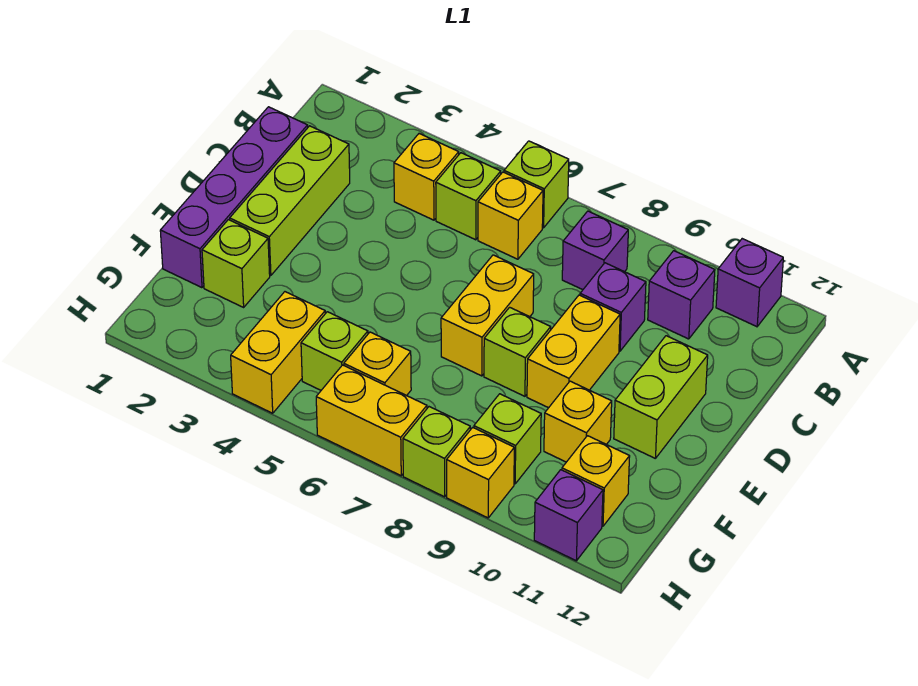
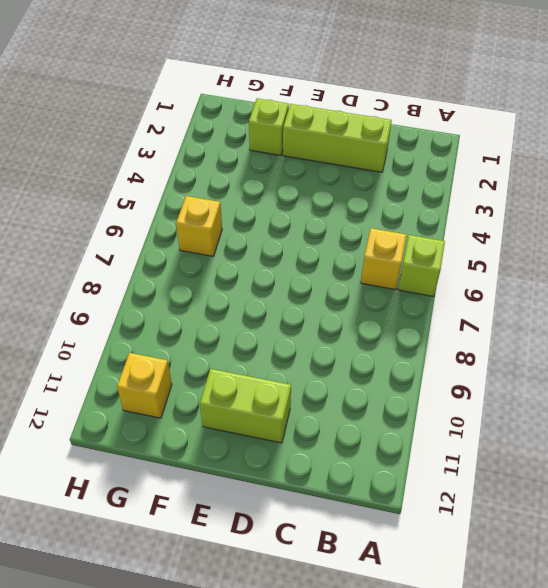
none -> purple 1x1 brick [716,239,783,327]
none -> yellow 1x1 brick [394,134,459,220]
none -> lime 1x1 brick [436,153,501,240]

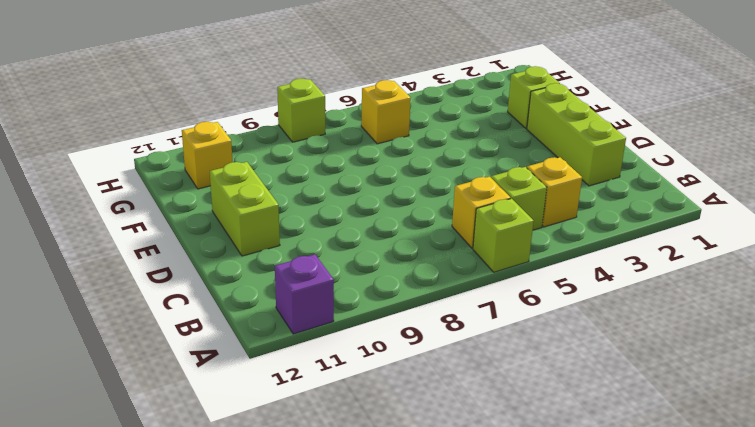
none -> purple 1x1 brick [562,211,628,290]
none -> purple 1x1 brick [648,251,715,339]
none -> purple 1x4 brick [160,107,308,288]

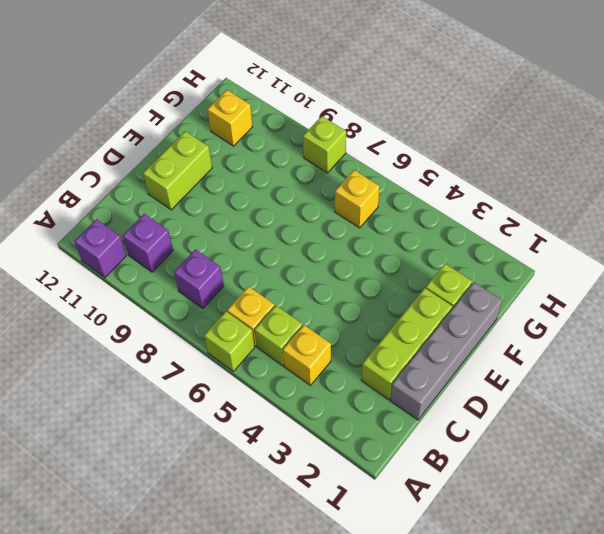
grey 1x4 brick [390,282,502,420] -> purple 1x4 brick [160,107,308,288]
none -> purple 1x1 brick [580,263,646,351]
none -> yellow 1x2 brick [441,255,534,376]
none -> yellow 1x2 brick [527,295,620,408]

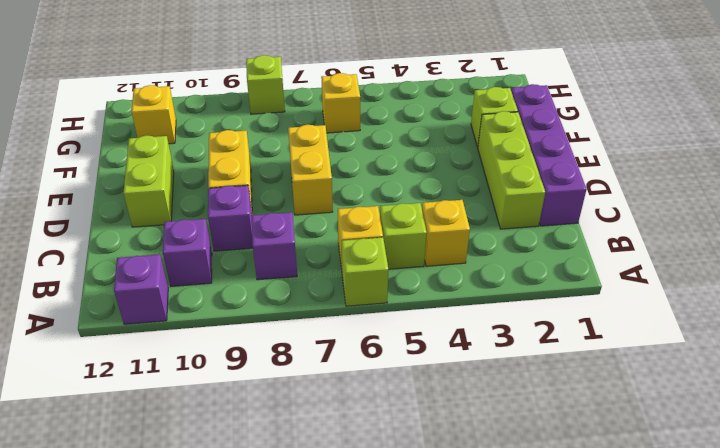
none -> lime 1x1 brick [484,307,551,396]
none -> yellow 1x1 brick [544,381,612,462]
none -> yellow 1x2 brick [231,292,325,413]

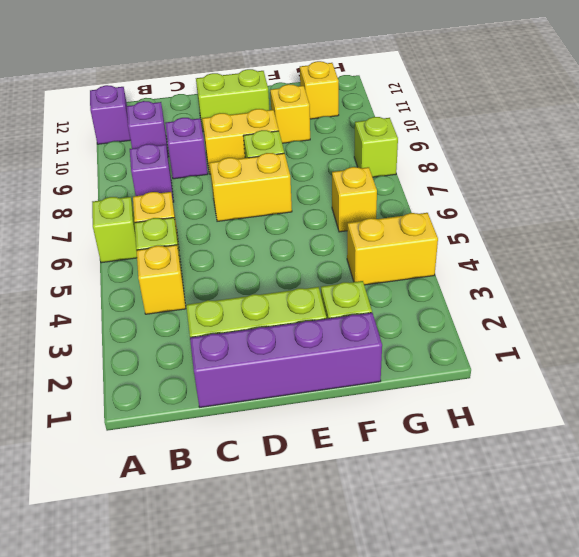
none -> lime 1x1 brick [301,312,368,390]
none -> lime 1x1 brick [474,394,541,484]
none -> yellow 1x2 brick [316,365,427,476]

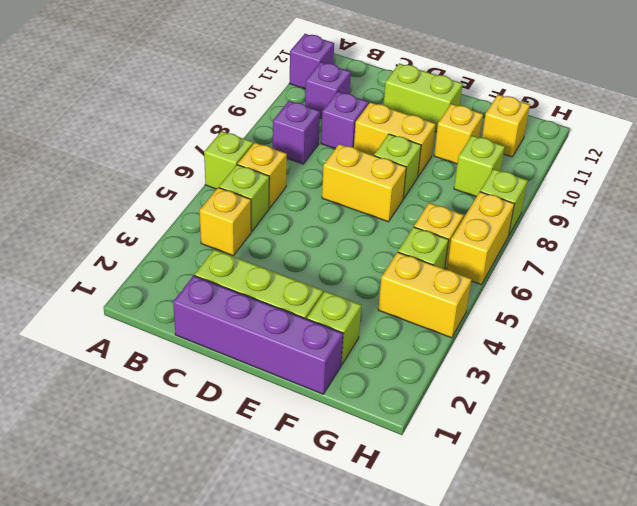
none -> yellow 1x1 brick [447,427,514,518]
none -> purple 1x1 brick [534,470,603,561]

